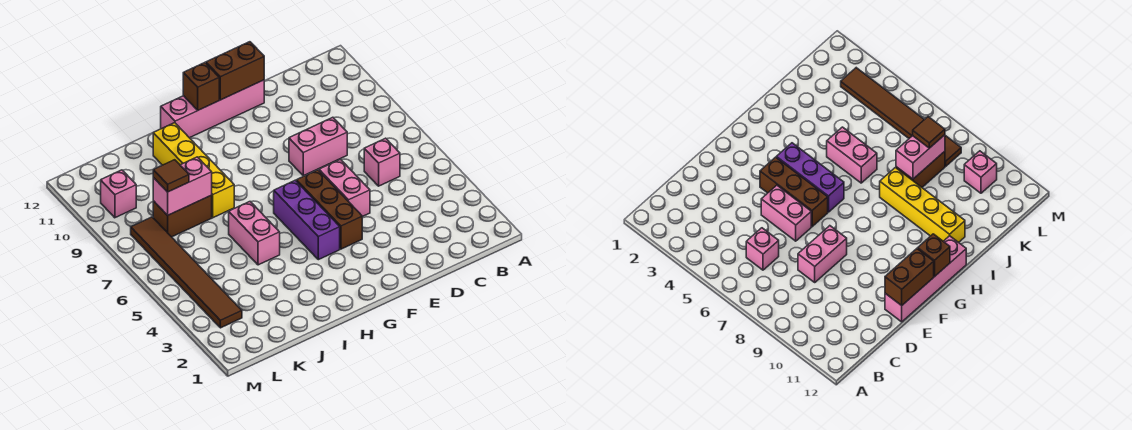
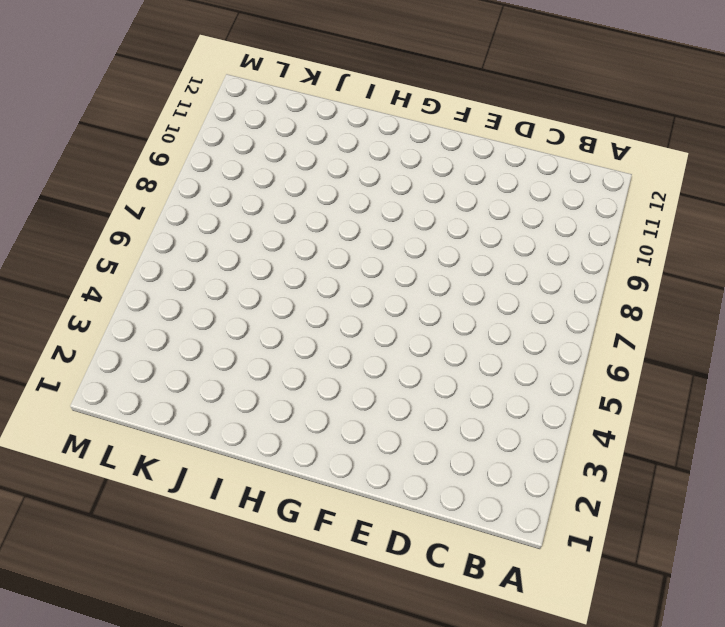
none -> pink 1x1 brick [364,138,400,186]
none -> pink 1x2 brick [289,117,347,176]
none -> pink 1x2 brick [319,159,370,217]

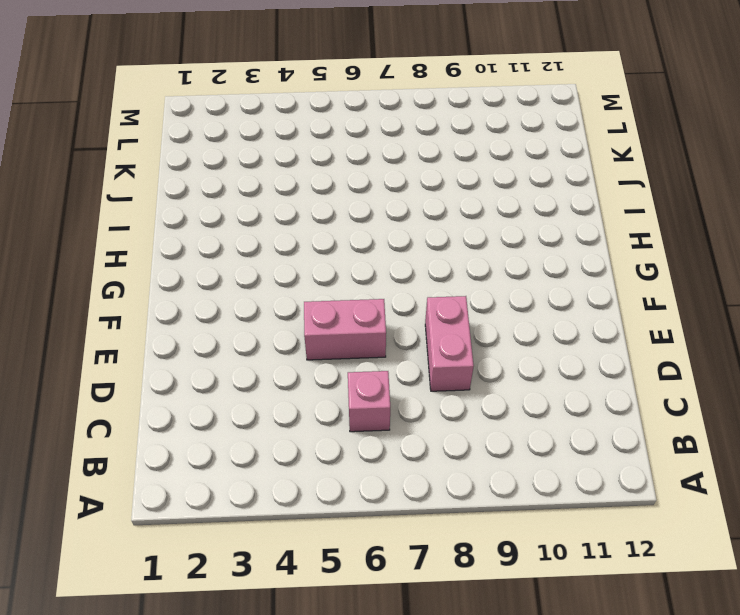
none -> pink 1x4 brick [161,80,264,138]
none -> brown 1x3 brick [296,170,362,249]
none -> purple 1x3 brick [274,180,340,260]

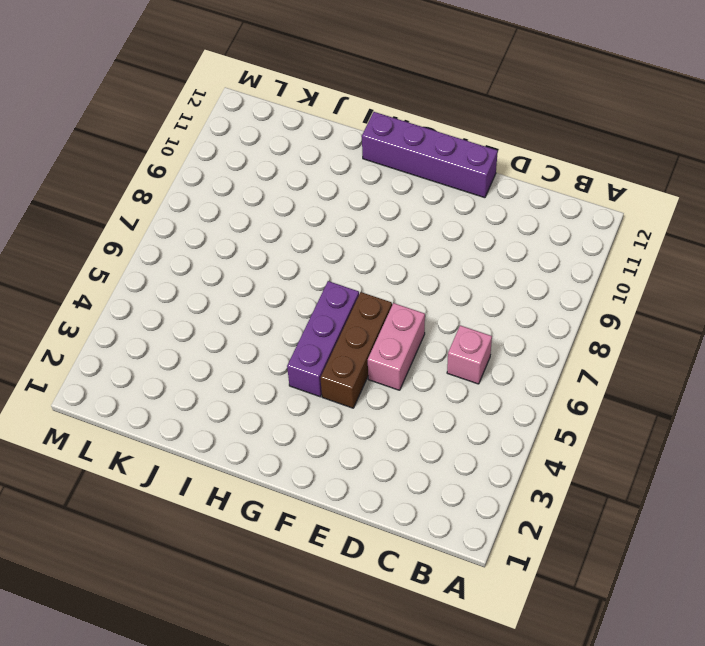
purple 1x4 brick [362,112,498,198] -> pink 1x4 brick [161,80,264,138]
none -> pink 1x2 brick [289,117,347,176]
none -> pink 1x2 brick [229,202,280,265]
none -> yellow 1x4 brick [153,123,234,218]

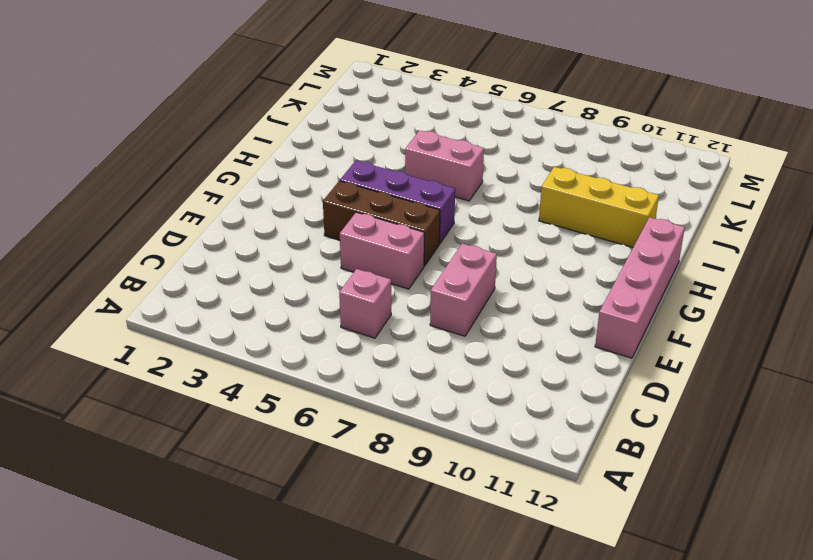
yellow 1x3 brick [539,167,659,247] -> yellow 1x4 brick [153,123,234,218]
none -> brown 1x2 brick [153,195,212,237]
none -> brown 1x6 tile [131,217,242,328]
none -> pink 1x1 brick [101,170,136,218]

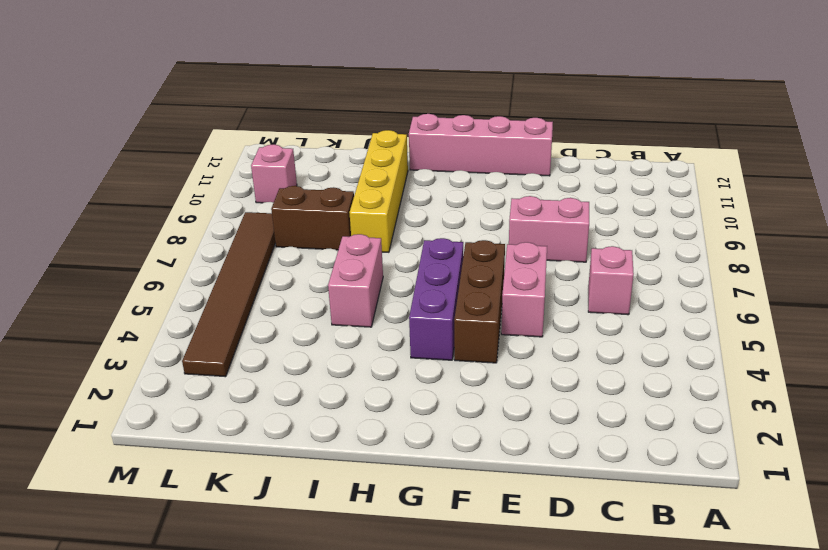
none -> brown 1x2 brick [206,42,264,100]
none -> brown 1x1 brick [183,63,219,110]
none -> pink 1x2 brick [153,157,212,215]

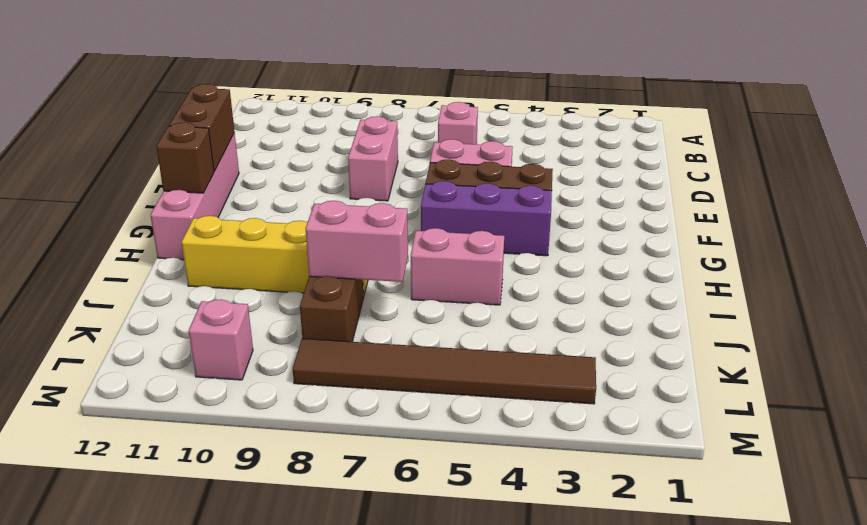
pink 1x2 brick [306,201,408,282] -> pink 1x2 brick turned to [153,157,212,215]
none -> brown 1x1 tile [153,160,189,192]

